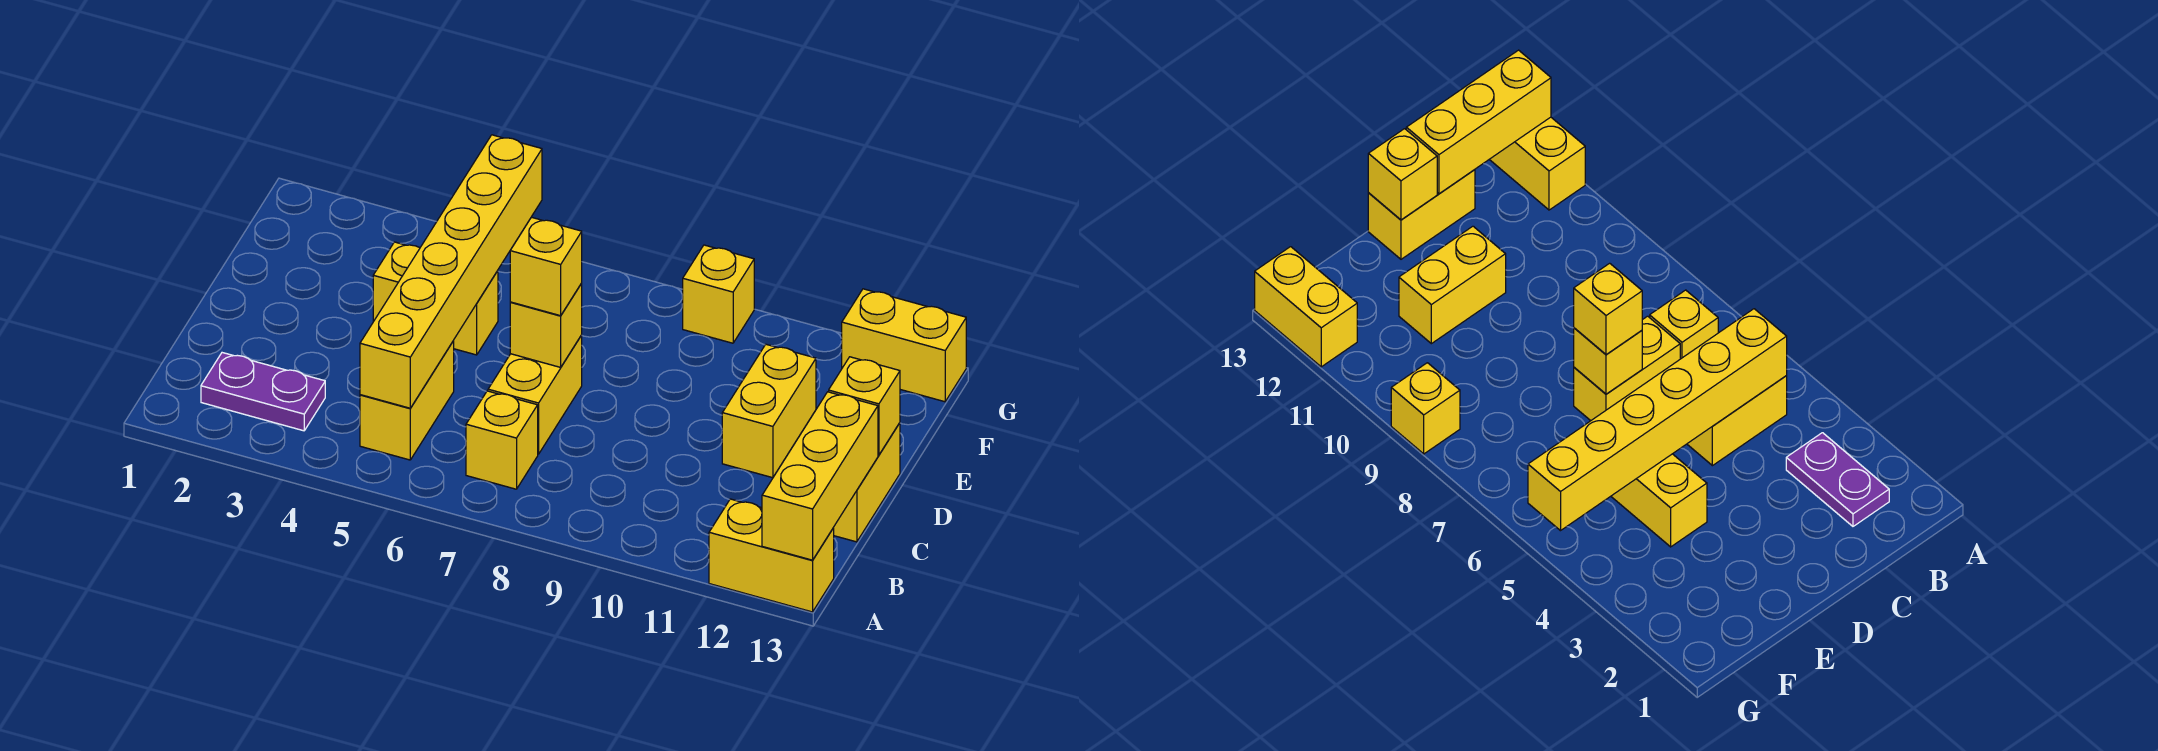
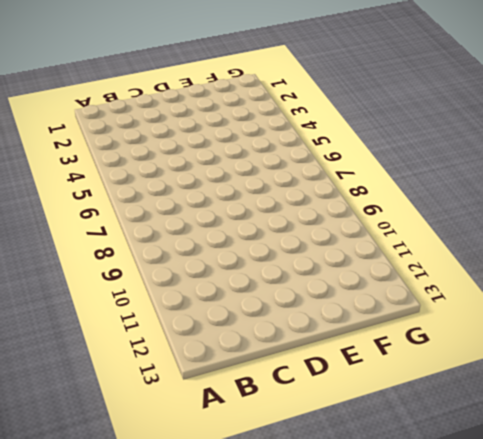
none -> yellow 1x2 brick [709,499,834,612]
none -> purple 1x2 plate [201,353,325,431]
none -> yellow 1x2 brick [360,341,454,460]

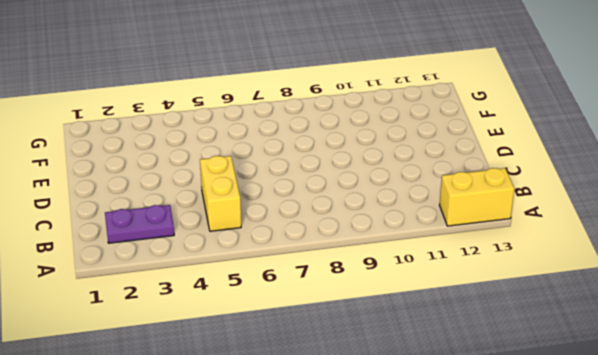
none -> yellow 1x1 brick [466,391,538,489]
none -> yellow 1x2 brick [488,335,582,454]
none -> yellow 1x2 brick [833,423,900,542]

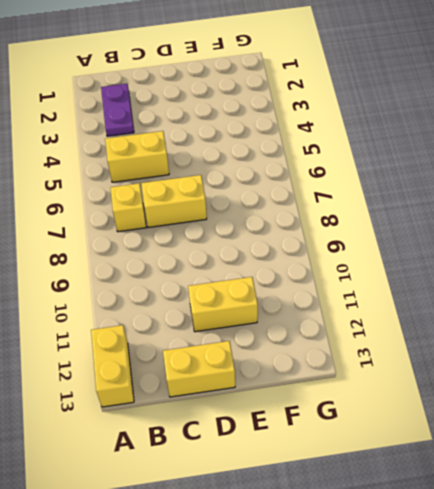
none -> yellow 1x2 brick [373,242,498,355]
none -> yellow 1x1 brick [683,245,754,343]
none -> yellow 1x2 brick [842,289,966,402]

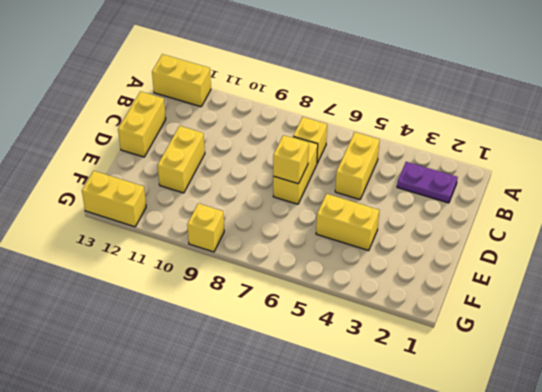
none -> yellow 1x3 brick [762,392,878,560]
none -> yellow 1x6 brick [360,135,542,408]
none -> yellow 1x1 brick [829,357,900,455]

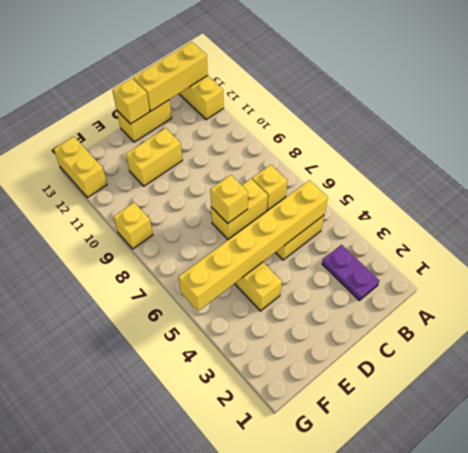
none -> yellow 1x1 brick [510,217,582,316]

